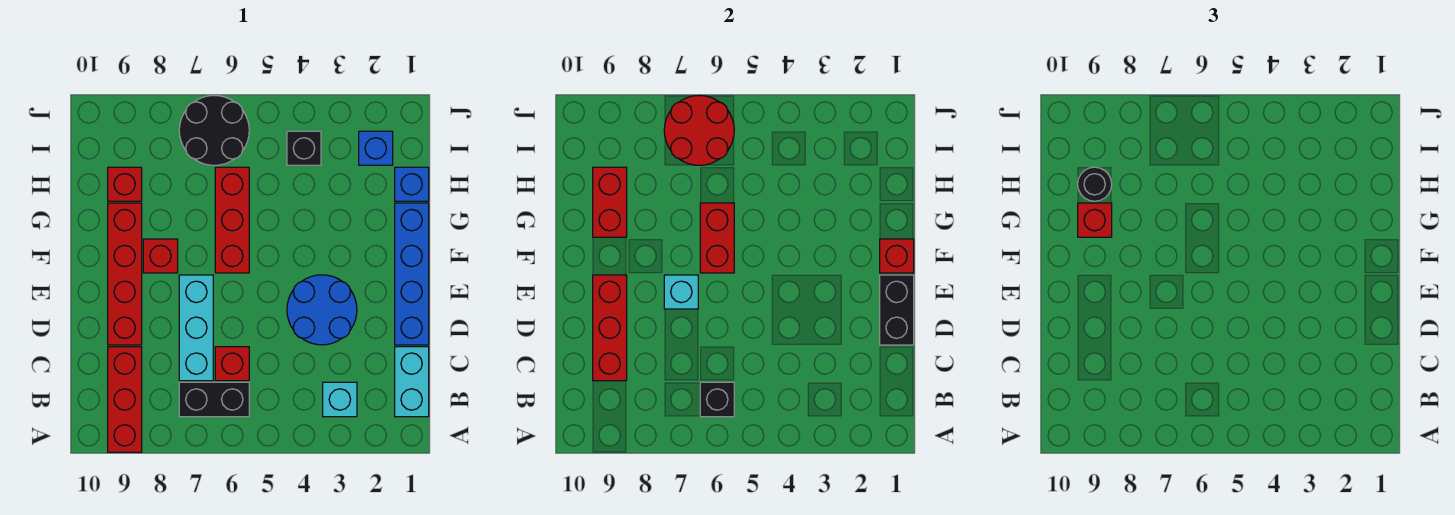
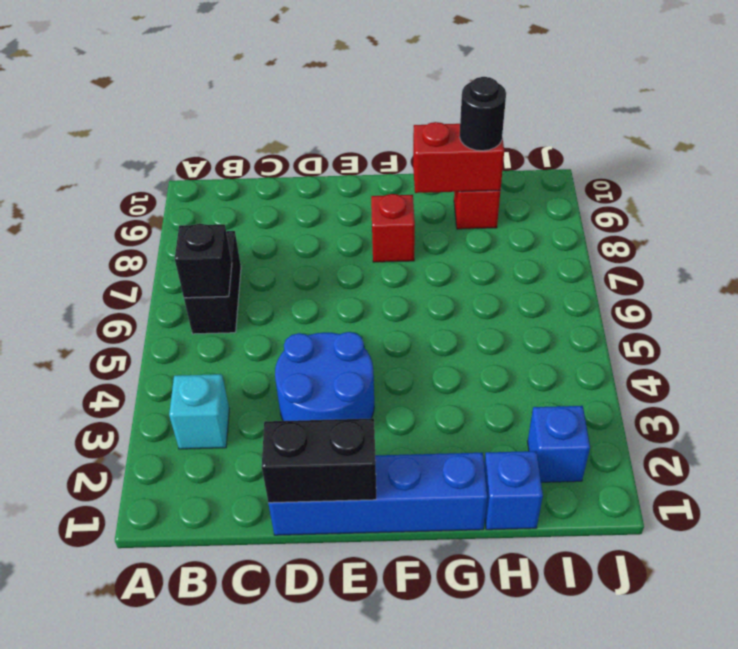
none -> red 1x3 brick [108,347,142,452]
none -> cyan 1x2 brick [395,347,429,417]
none -> red 1x1 brick [215,347,249,381]

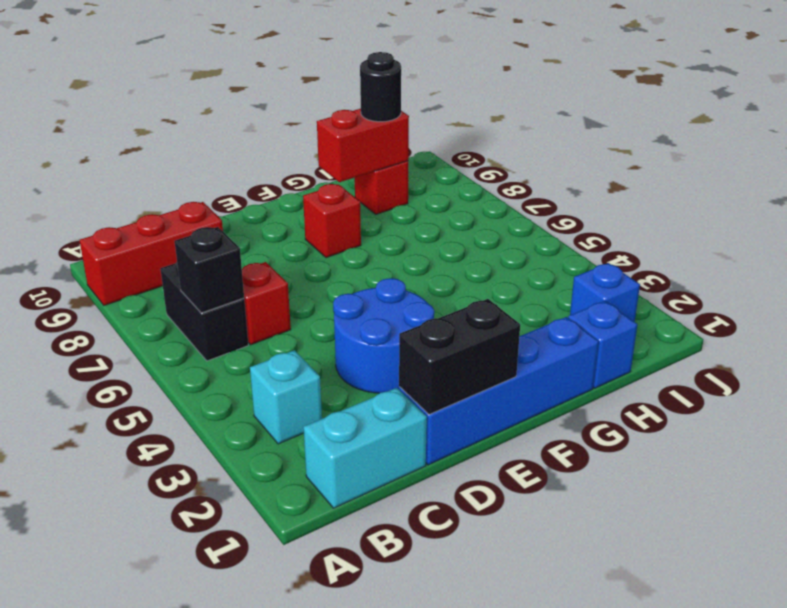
none -> cyan 1x3 brick [179,275,213,381]
none -> red 1x4 brick [108,203,142,345]
none -> red 1x3 brick [215,167,249,273]

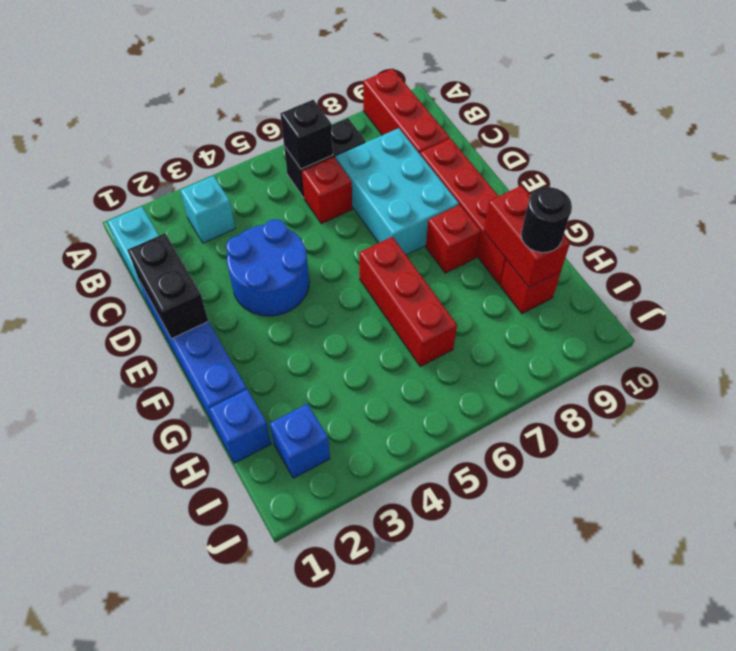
cyan 2x3 brick [335,128,459,255] -> cyan 1x3 brick [179,275,213,381]
none -> black 1x1 brick [287,131,321,165]
none -> black 2x2 round brick [179,95,249,165]
none -> red 1x3 brick [593,275,627,381]

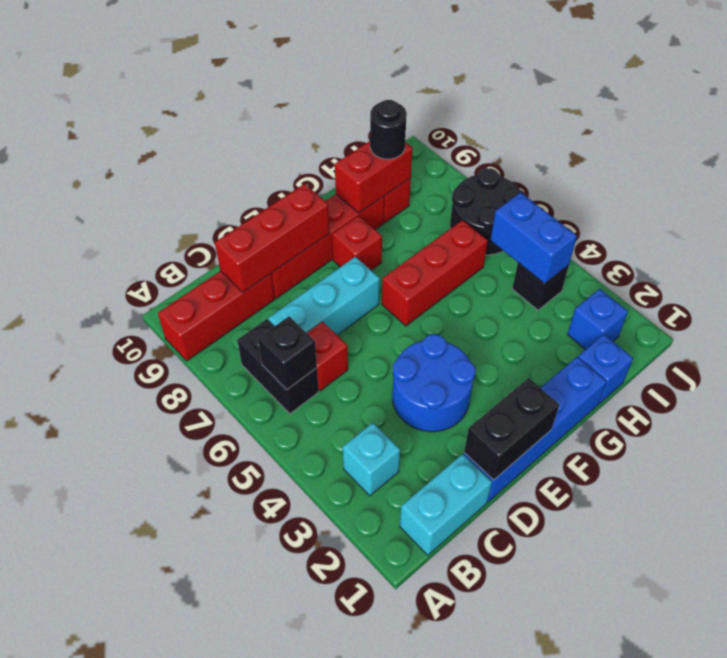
blue 1x2 brick [491,193,577,284] -> none
none -> cyan 1x1 brick [664,275,698,309]
none -> red 1x1 brick [880,239,914,273]
none -> red 1x2 brick [700,203,734,273]

